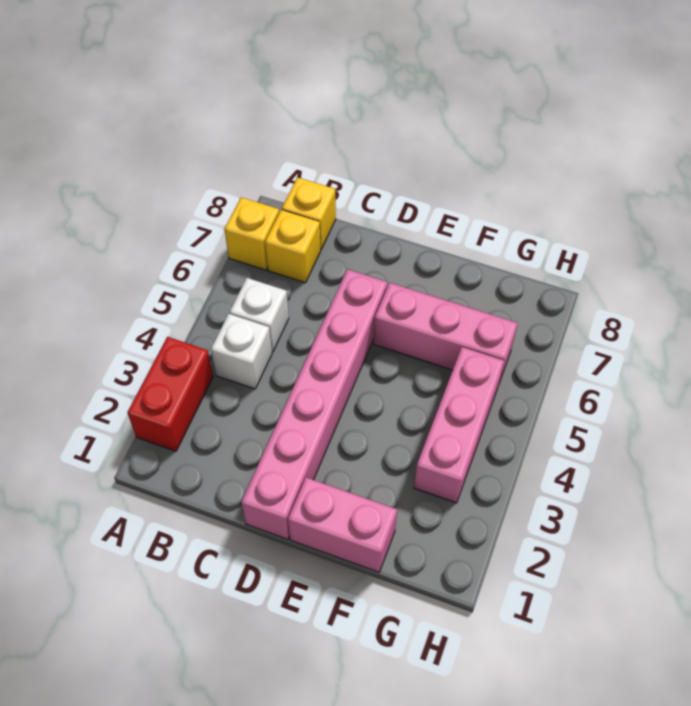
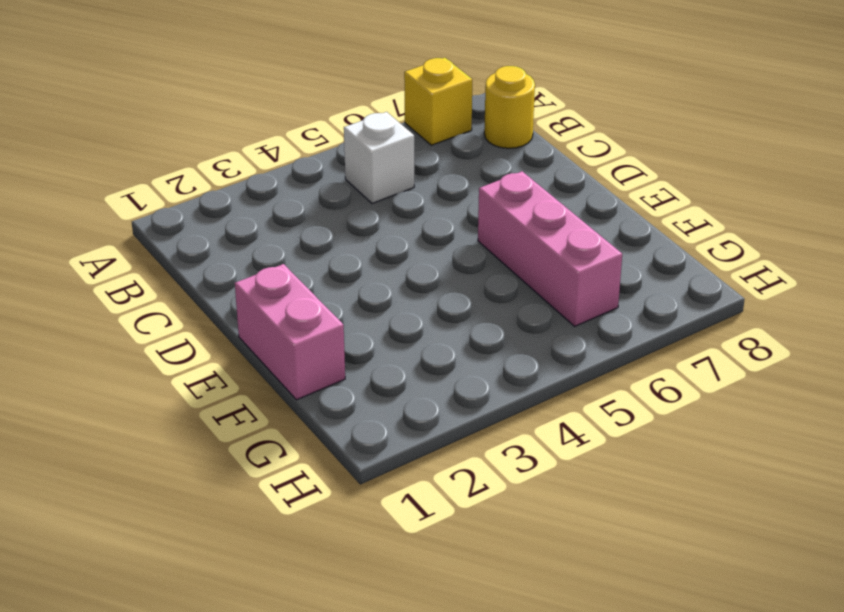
yellow 1x1 round brick [484,66,535,148] -> yellow 1x1 brick [282,178,336,249]
none -> red 1x2 brick [127,337,213,451]
none -> white 1x1 brick [211,314,272,389]

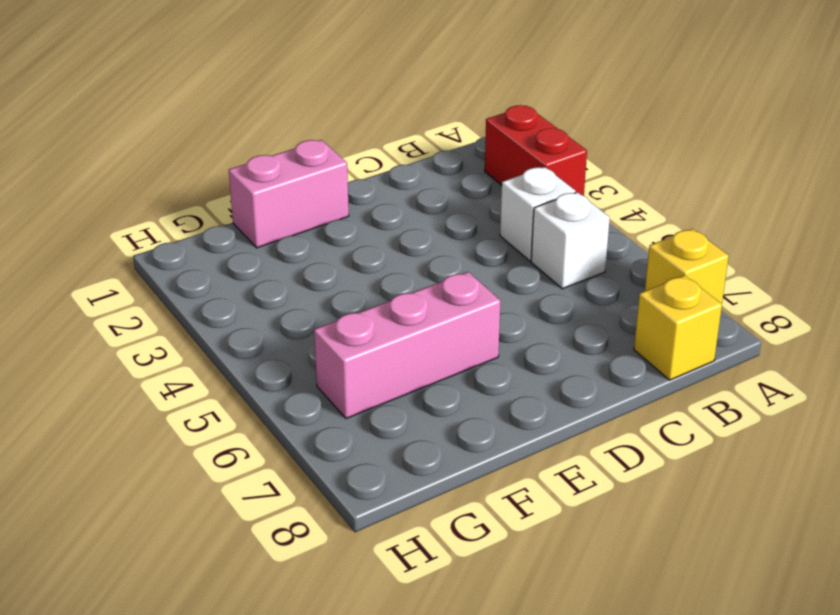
none -> yellow 1x1 brick [265,210,321,283]
none -> pink 1x6 brick [241,269,387,539]

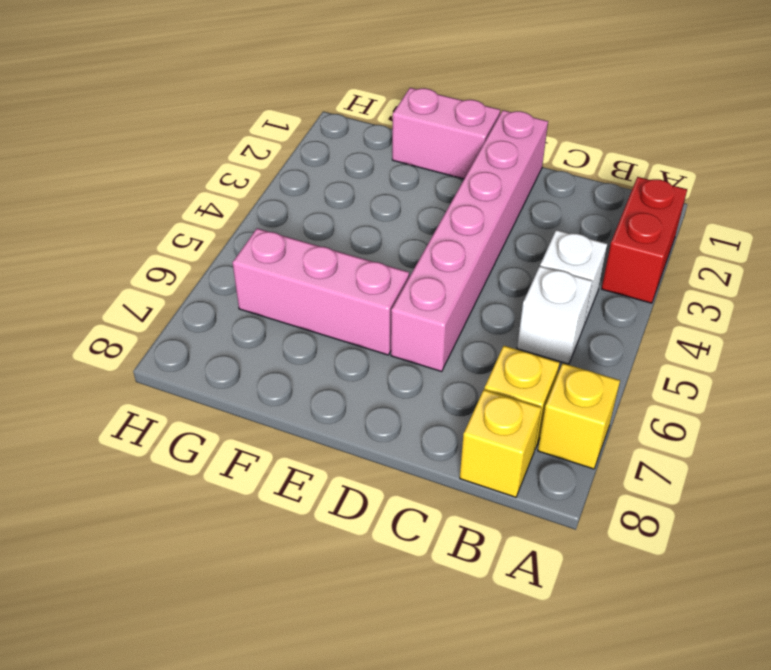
none -> pink 1x3 brick [414,347,504,503]

